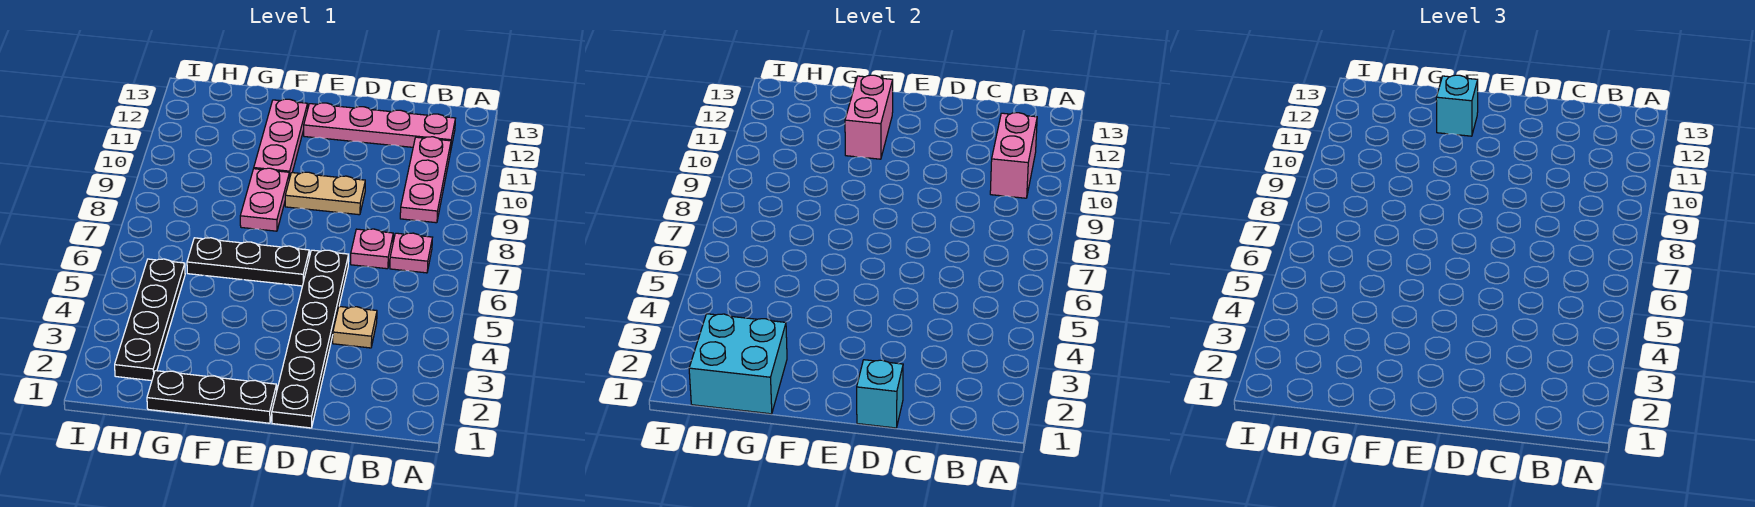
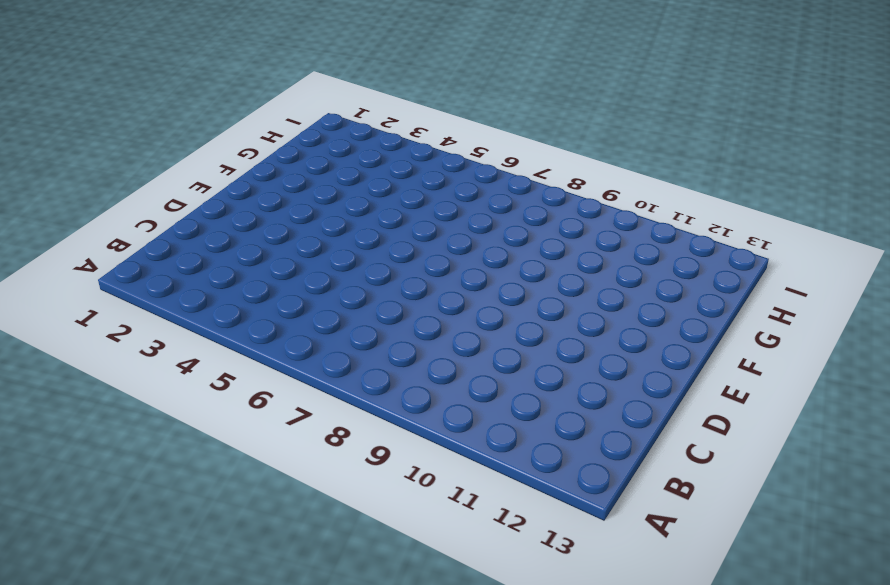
none -> pink 1x1 plate [390,233,432,273]
none -> pink 1x3 plate [400,137,451,223]
none -> pink 1x4 plate [304,103,455,148]

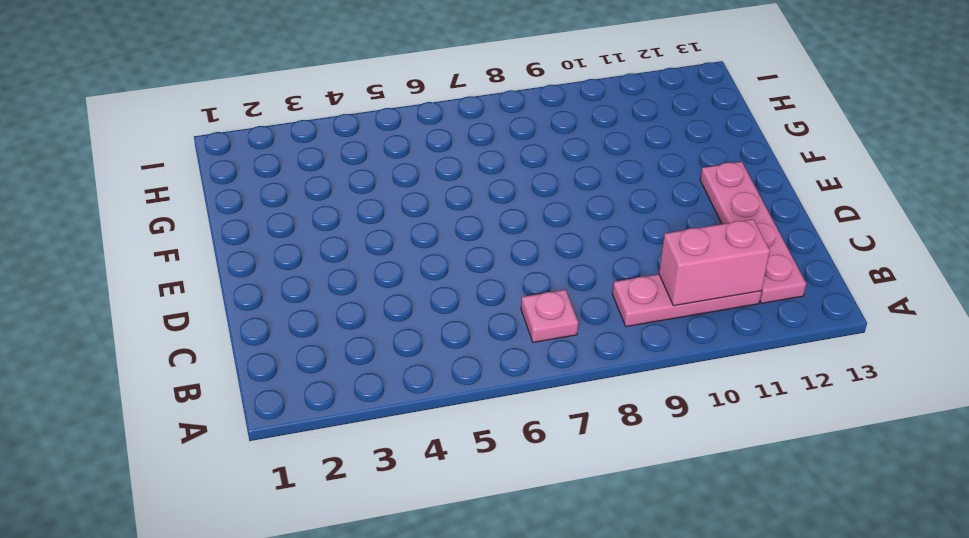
none -> tan 1x1 plate [333,306,377,348]
none -> pink 1x1 plate [351,229,393,269]
none -> black 1x6 plate [272,250,349,428]

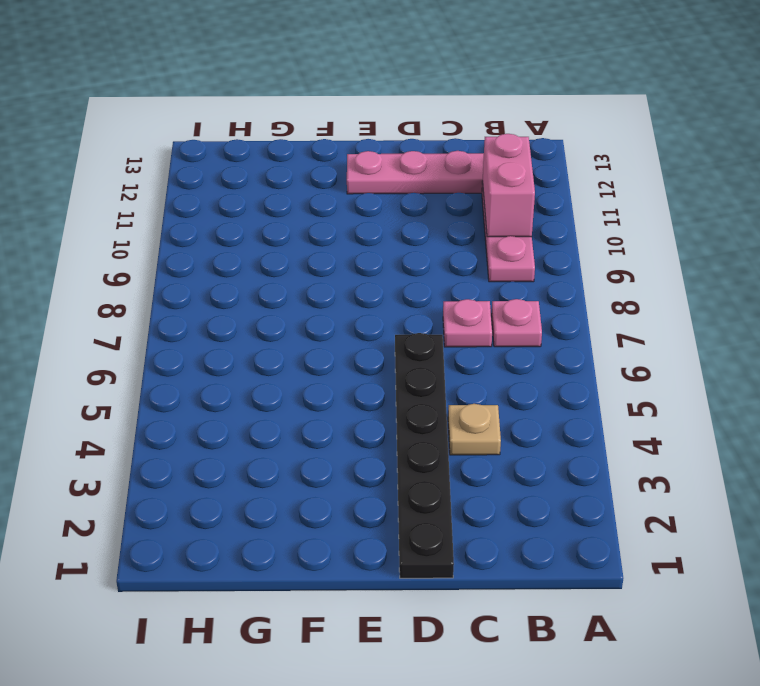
none -> tan 1x2 plate [285,172,365,215]
none -> black 1x3 plate [147,371,277,423]
none -> black 1x3 plate [187,238,309,286]

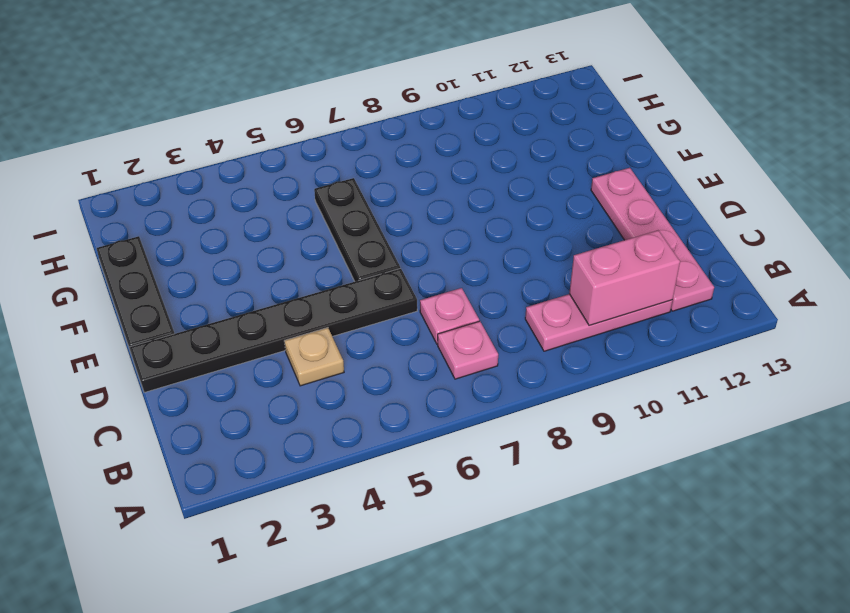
none -> tan 1x2 plate [285,172,365,215]
none -> pink 1x2 plate [240,168,289,231]
none -> pink 1x3 plate [254,99,308,179]

